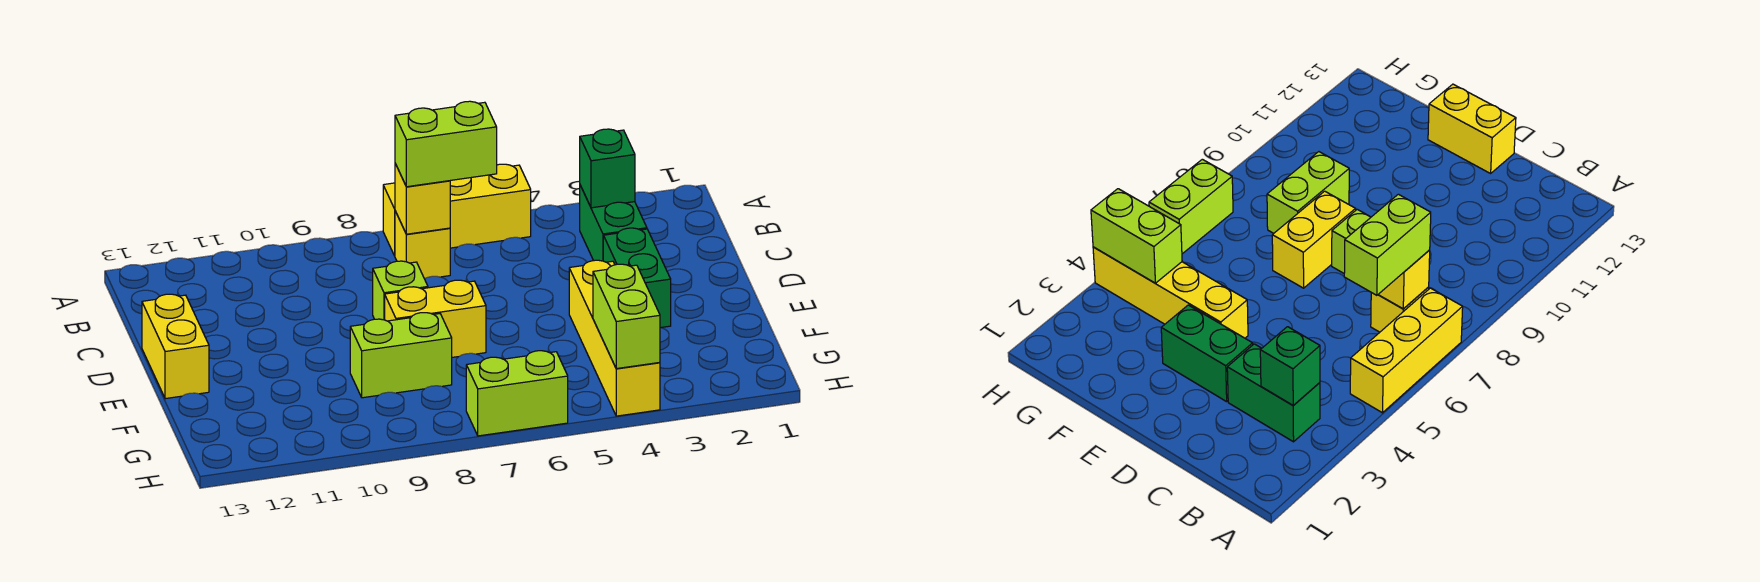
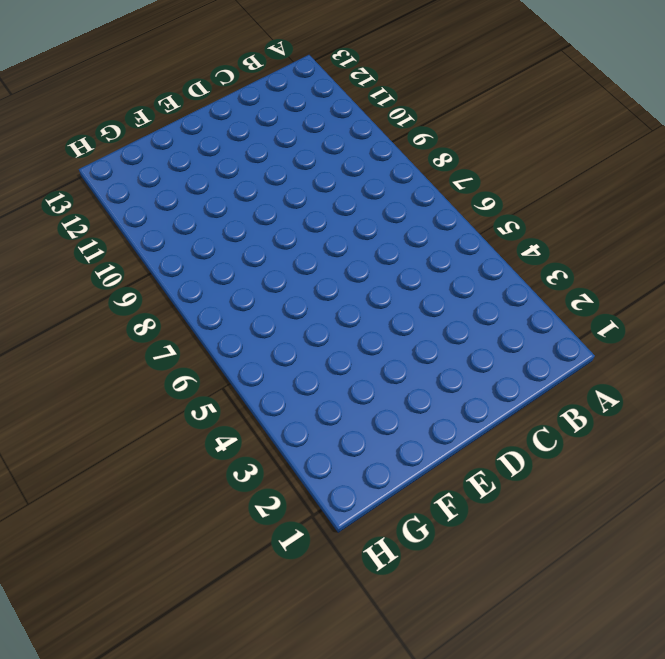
none -> yellow 1x3 brick [383,164,531,256]
none -> green 1x2 brick [580,185,647,261]
none -> yellow 1x1 brick [395,211,450,279]

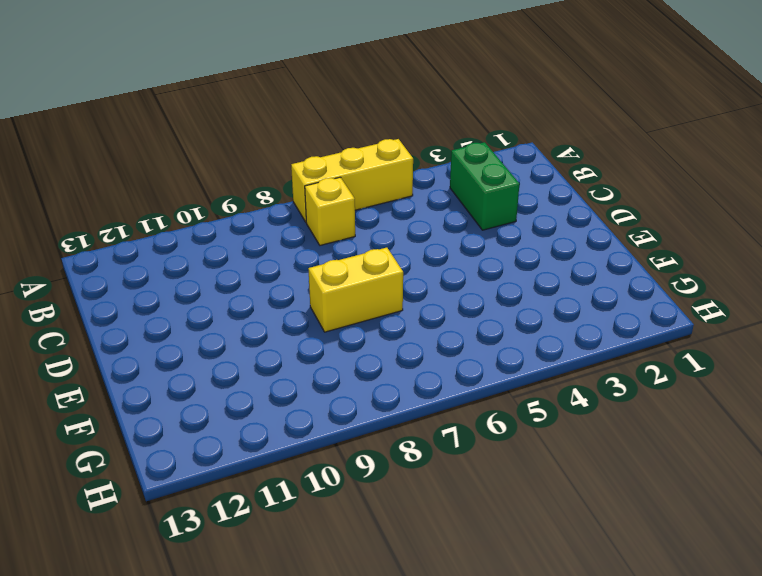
none -> green 1x2 brick [603,228,671,328]
none -> lime 1x1 brick [373,261,428,320]
none -> yellow 1x2 brick [142,294,209,399]

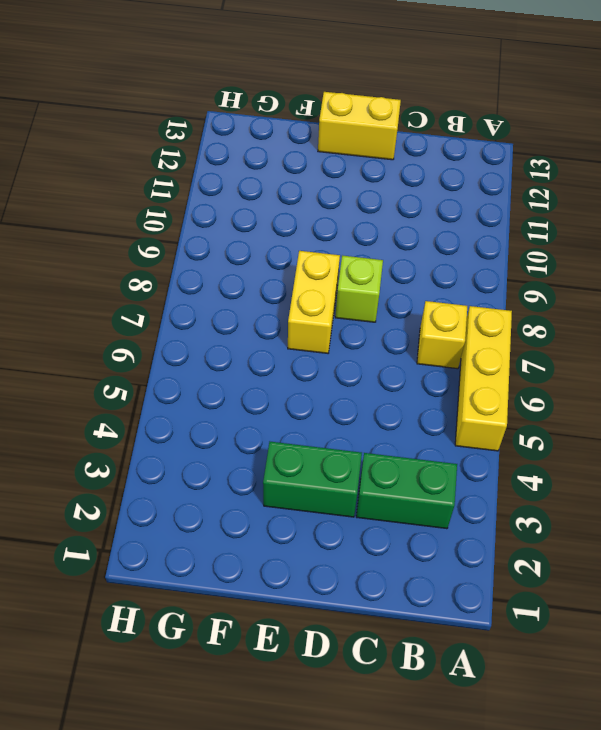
none -> yellow 1x4 brick [569,260,660,416]
none -> lime 1x2 brick [350,313,452,398]
none -> lime 1x2 brick [466,351,568,436]

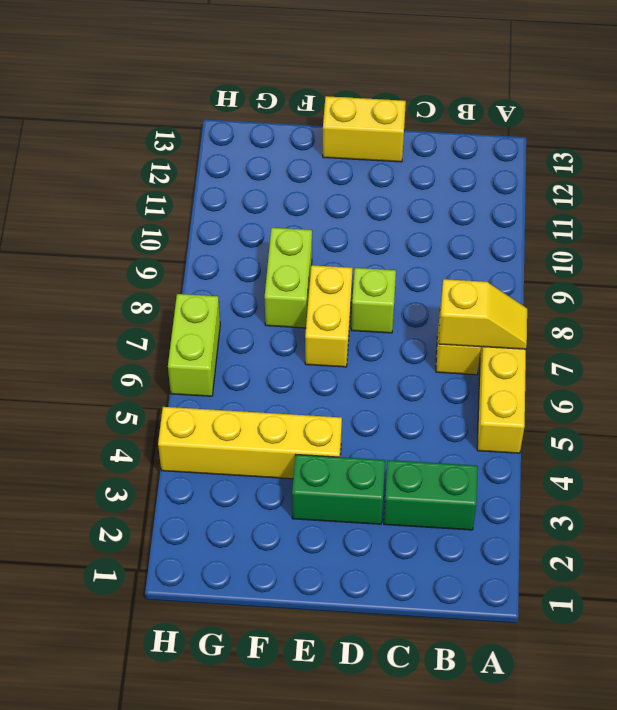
yellow 1x2 slope [439,279,527,349] -> yellow 1x1 brick [395,164,450,234]
none -> green 1x1 brick [580,129,635,208]
none -> lime 1x2 brick [593,264,660,369]
none -> lime 1x2 brick [395,101,497,187]

